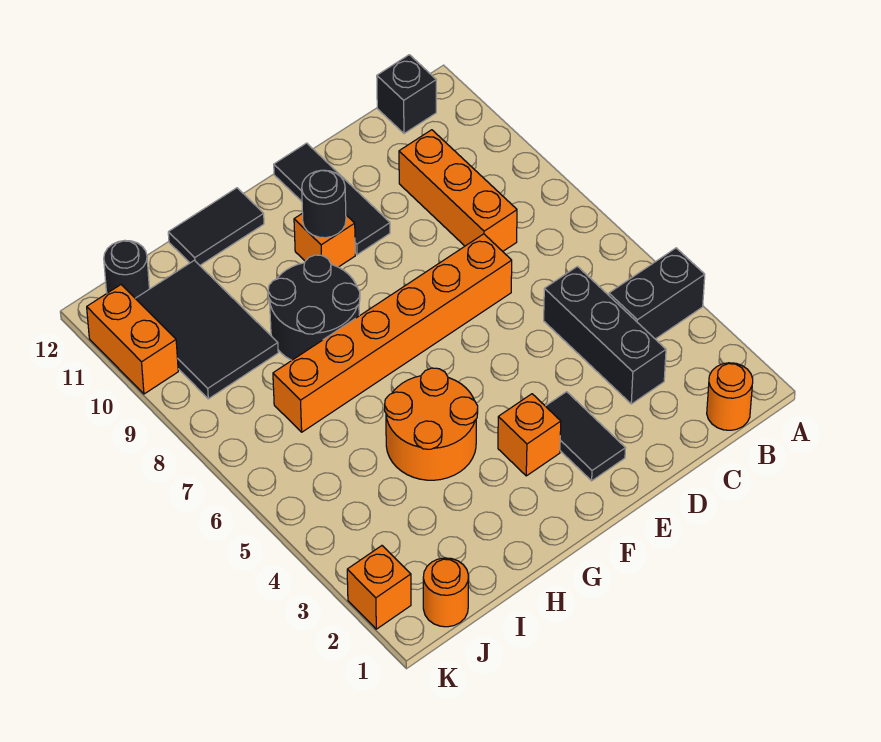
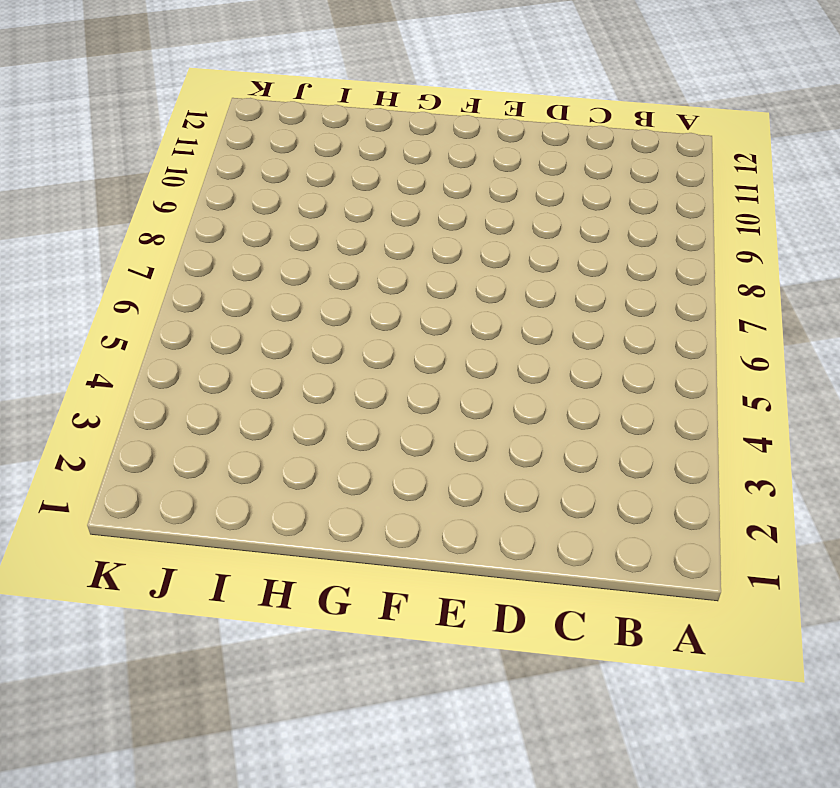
none -> black 1x2 brick [609,248,705,339]
none -> orange 1x1 round brick [707,363,753,430]
none -> black 1x1 brick [377,55,436,133]

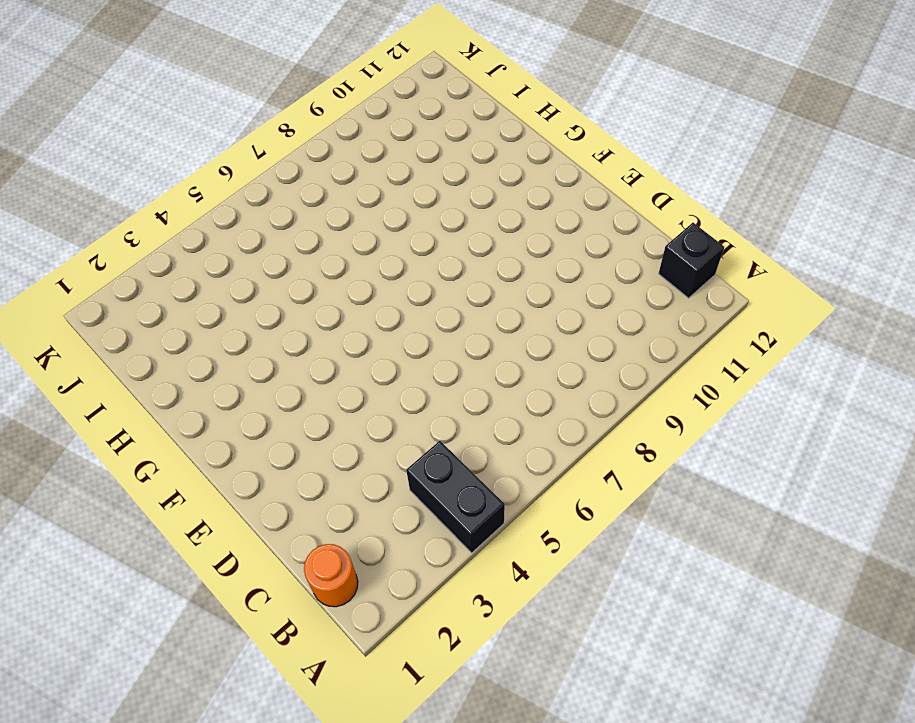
none -> black 1x3 brick [544,266,666,404]
none -> orange 1x3 brick [399,130,517,251]
none -> orange 1x6 brick [273,234,512,432]

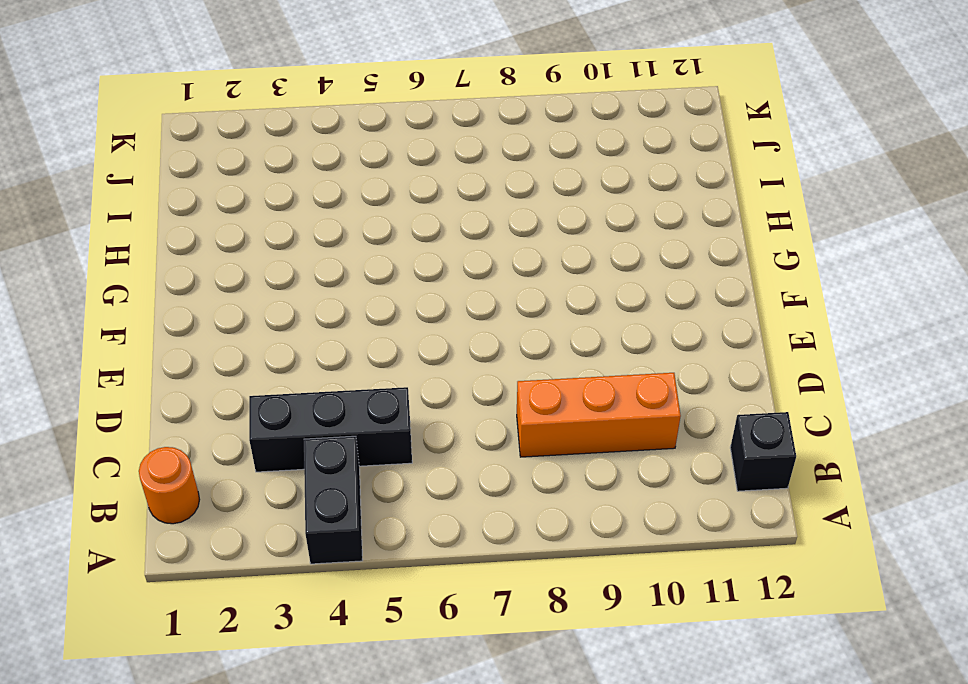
none -> orange 1x6 brick [273,234,512,432]
none -> black 1x2 tile [546,392,625,481]
none -> black 1x3 tile [274,143,390,255]

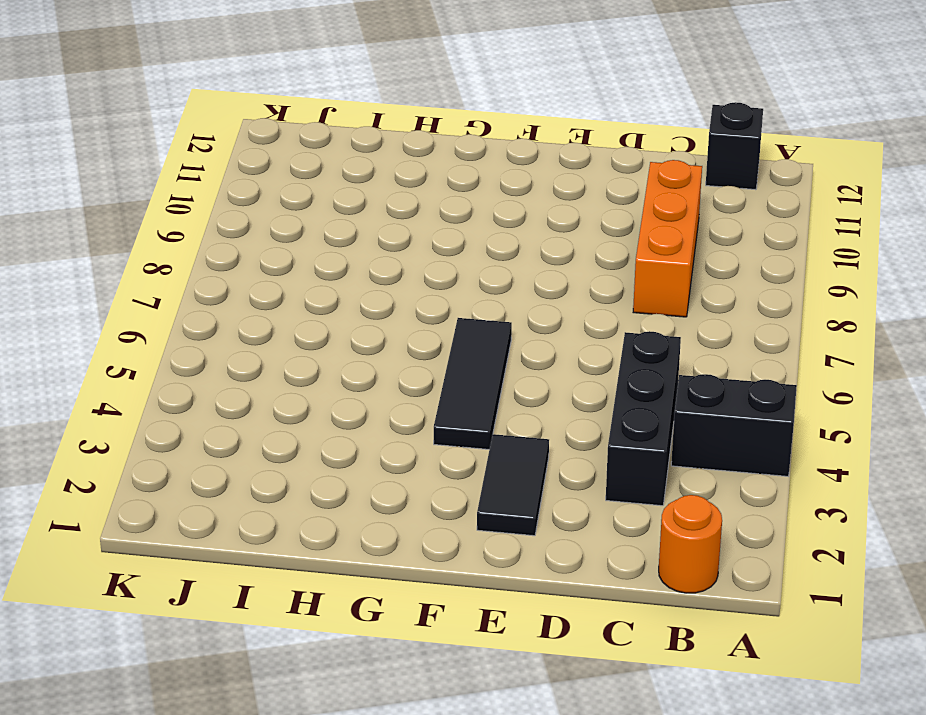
black 1x3 tile [434,318,512,449] -> black 1x3 tile moved to [274,143,390,255]
none -> orange 1x6 brick [273,234,512,432]
none -> orange 1x1 brick [498,394,561,476]
none -> orange 1x1 brick [294,213,355,267]

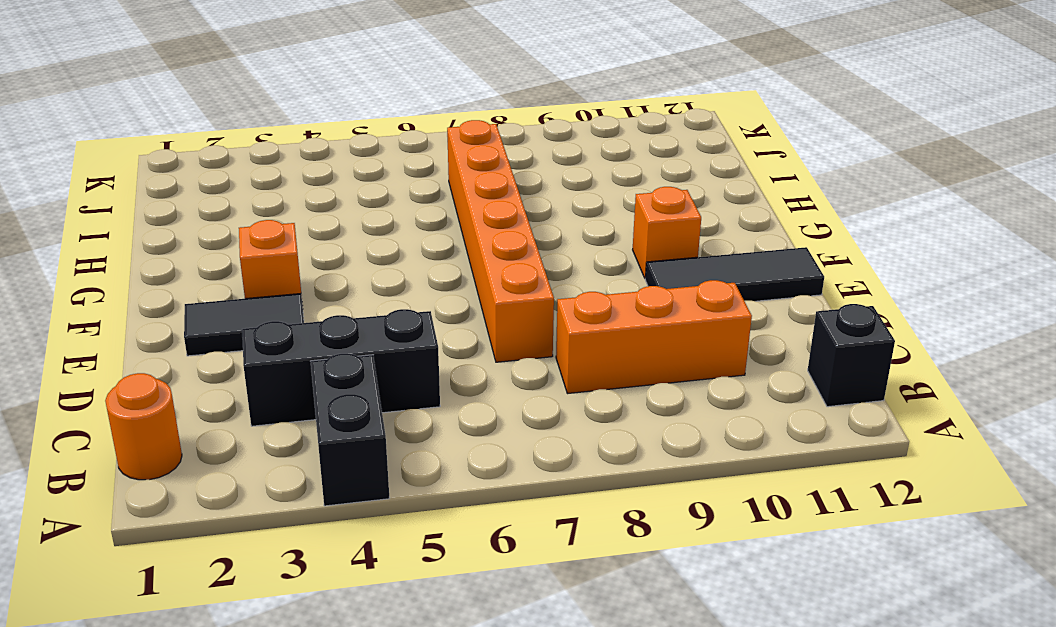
none -> orange 2x2 round brick [385,368,478,480]
none -> black 2x2 round brick [268,255,360,360]
none -> black 1x2 tile [168,188,264,265]

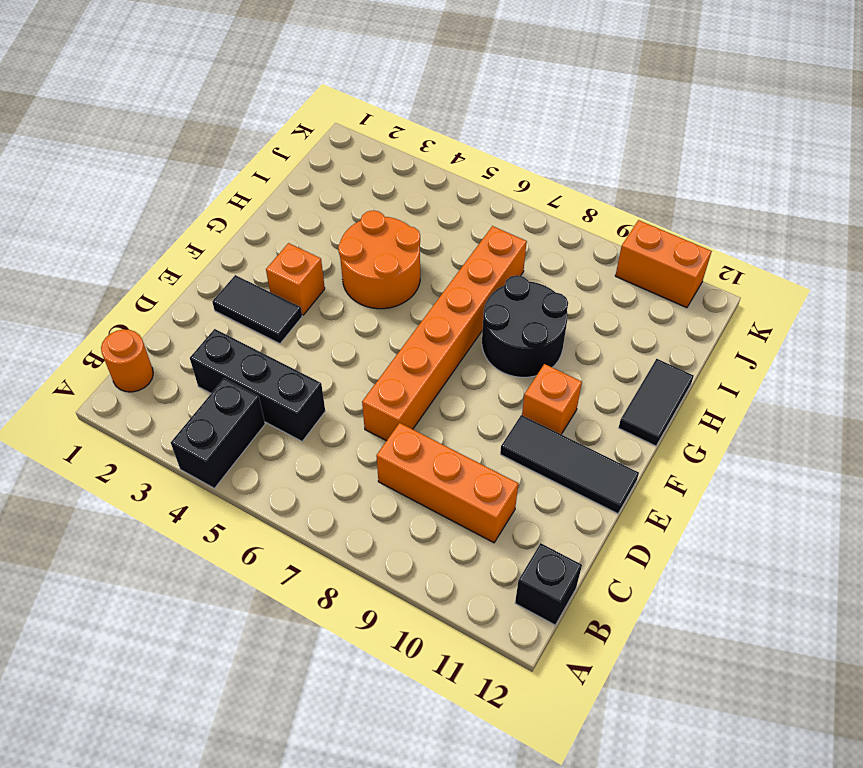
none -> black 2x3 tile [135,260,278,399]
none -> orange 1x1 round brick [423,558,469,627]
none -> black 1x1 round brick [104,240,149,298]

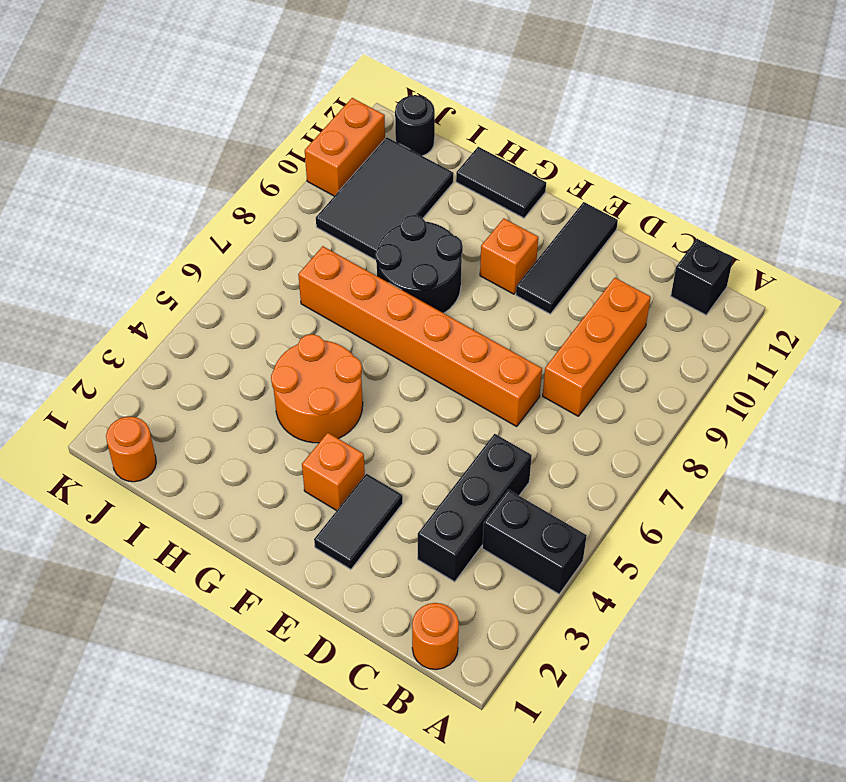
none -> orange 1x1 brick [347,546,411,629]
none -> black 1x1 round brick [302,170,346,238]

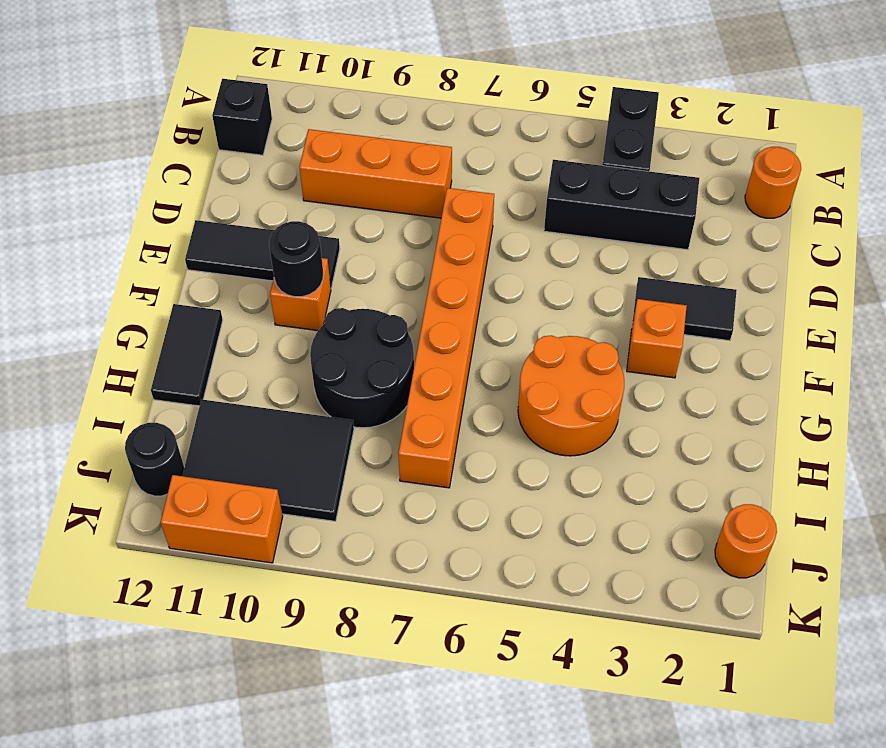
none -> orange 1x1 brick [347,546,411,629]

